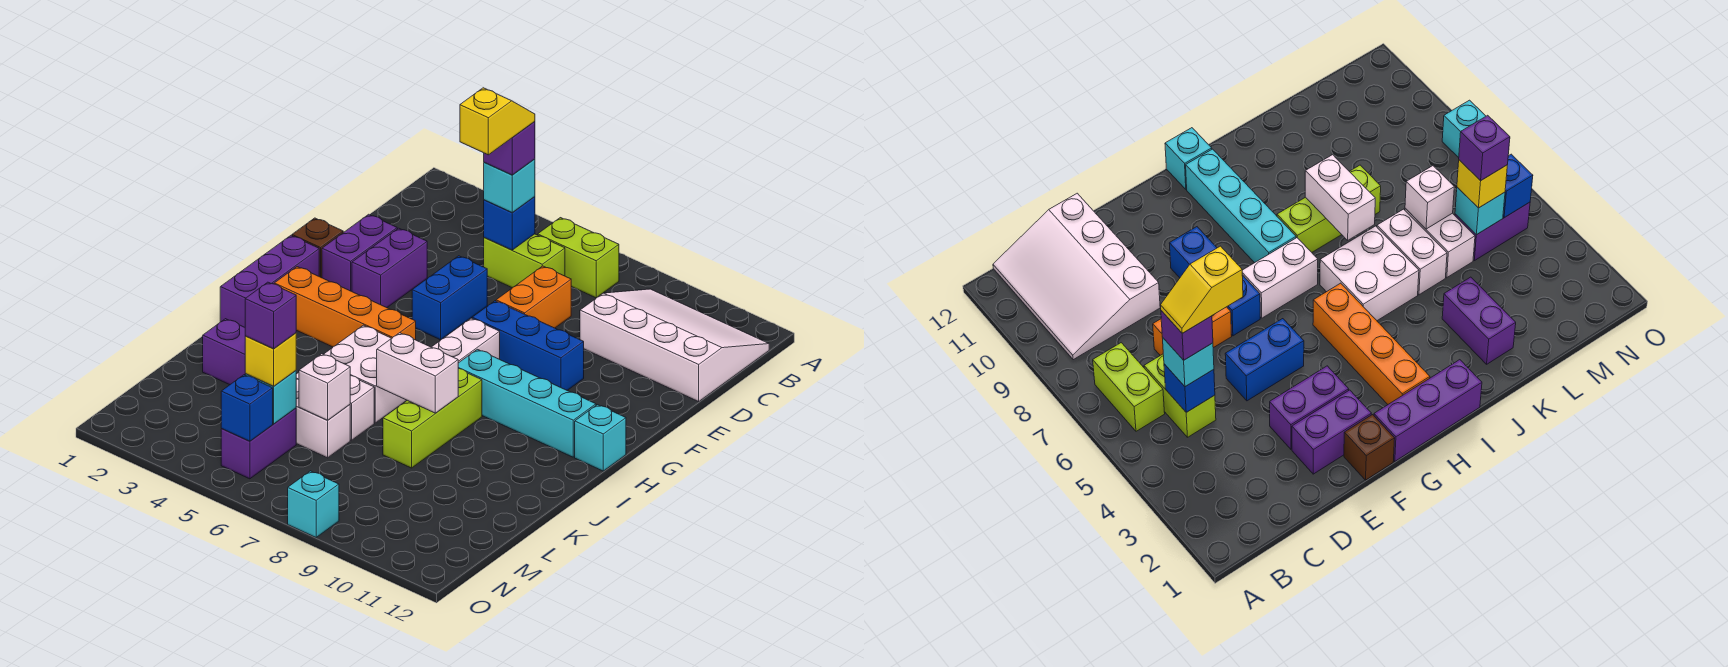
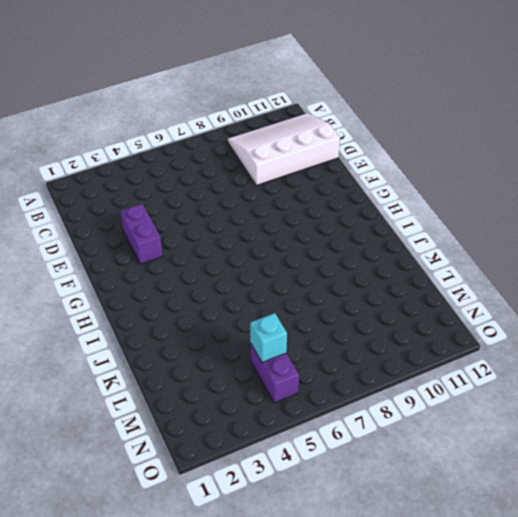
none -> lime 1x2 brick [538,218,619,298]
none -> lime 1x2 brick [484,234,565,288]
none -> orange 1x2 brick [496,266,571,328]
none -> purple 1x2 brick [322,214,397,291]

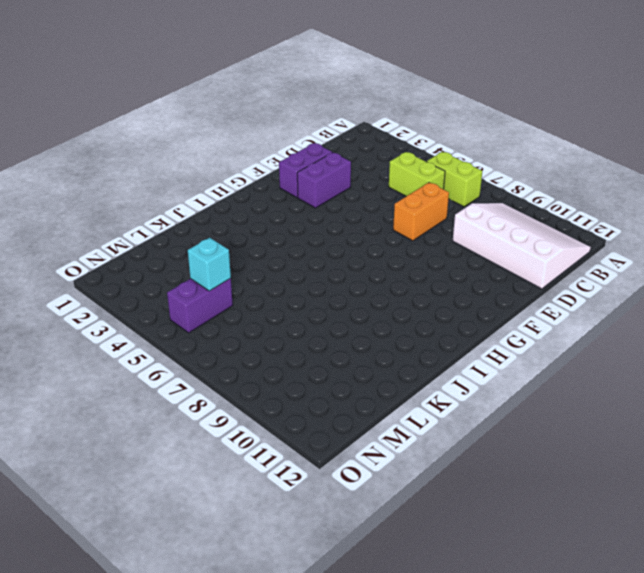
none -> blue 1x2 brick [412,256,487,340]
none -> brown 1x1 brick [292,218,343,278]
none -> blue 1x3 brick [472,301,584,390]
none -> purple 1x3 brick [220,236,319,327]

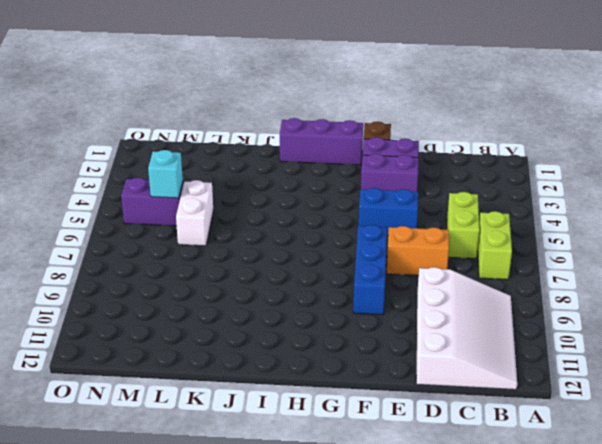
none -> white 1x2 brick [432,318,500,363]
none -> orange 1x4 brick [274,267,416,347]
none -> cyan 1x4 brick [458,349,596,457]
none -> cyan 1x1 brick [575,405,626,471]

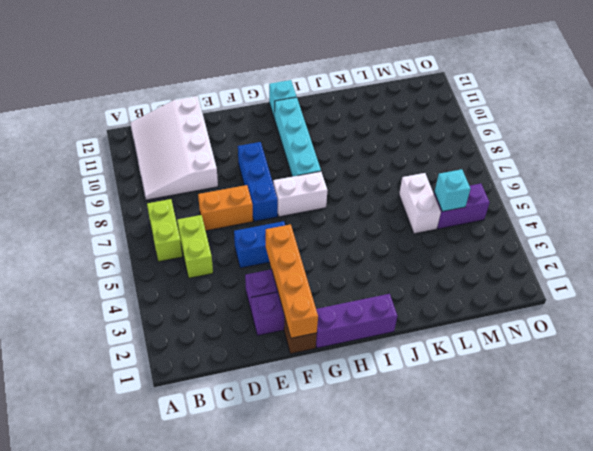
orange 1x4 brick [266,224,318,338] -> orange 1x4 brick moved to [274,267,416,347]
none -> white 2x2 brick [324,325,407,423]
none -> lime 1x3 brick [383,368,482,468]
none -> purple 1x2 brick [203,319,245,385]
none -> white 1x2 brick [296,372,374,440]

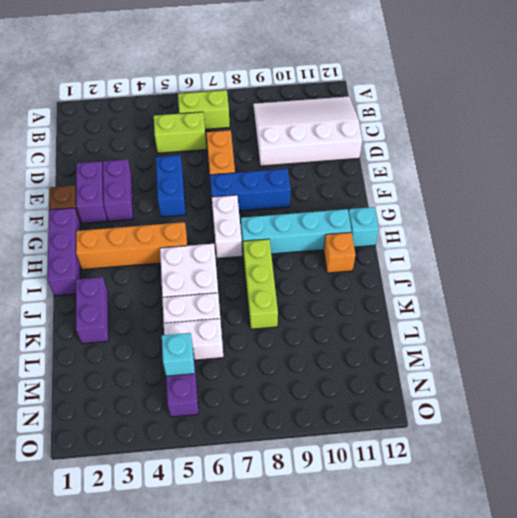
orange 1x1 brick [324,232,355,273] -> none
purple 1x2 brick [76,277,109,344] -> purple 1x2 brick turned to [203,319,245,385]
none -> cyan 1x1 brick [288,471,339,537]
none -> blue 1x1 brick [484,197,535,250]
none -> white 1x2 brick [377,333,458,413]
none -> white 1x1 brick [299,354,350,420]

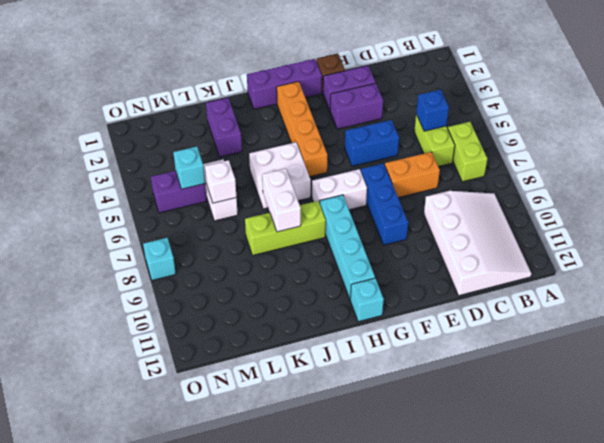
none -> white 1x2 brick [296,372,374,440]
none -> blue 1x1 brick [221,375,273,441]
none -> cyan 1x1 brick [484,159,535,213]
none -> yellow 1x1 brick [245,333,296,386]

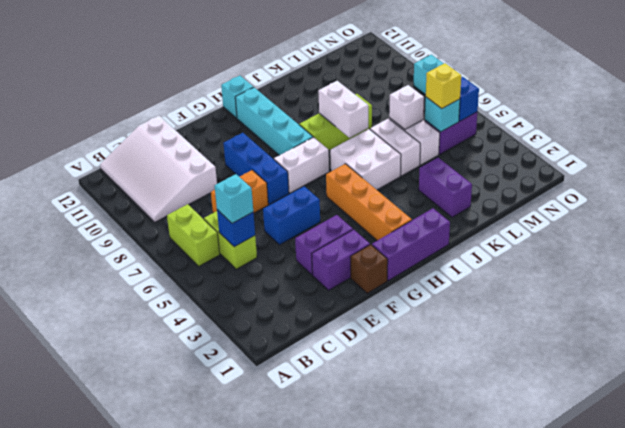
none -> purple 1x1 brick [484,121,535,175]
none -> purple 1x1 brick [245,282,296,349]
none -> yellow 1x2 slope [460,88,535,155]

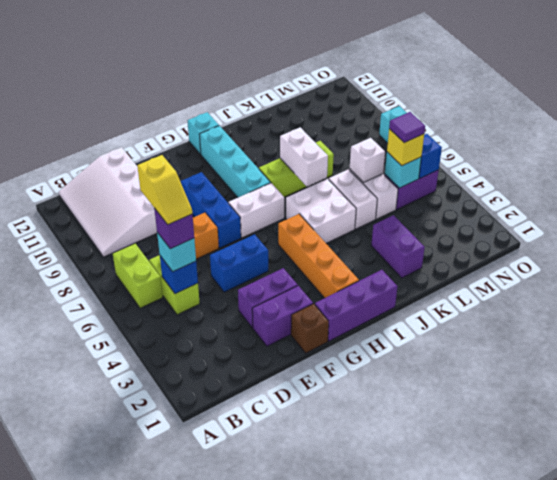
yellow 1x2 slope [137,155,192,225] -> yellow 1x2 slope turned to [460,88,535,155]
purple 1x1 tile [389,112,425,143] -> purple 1x1 brick [245,282,296,349]

